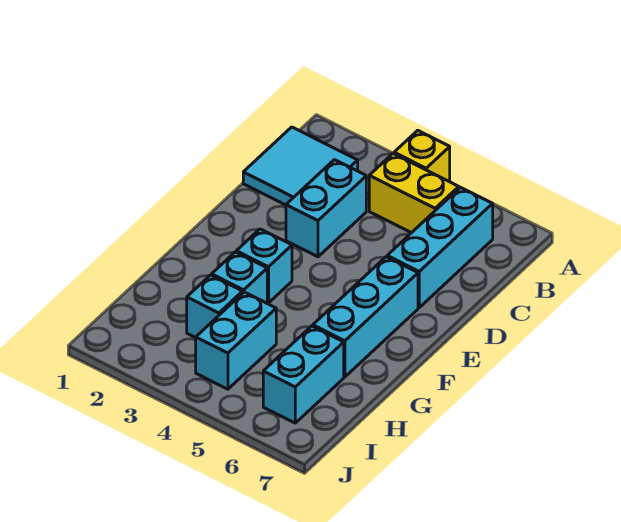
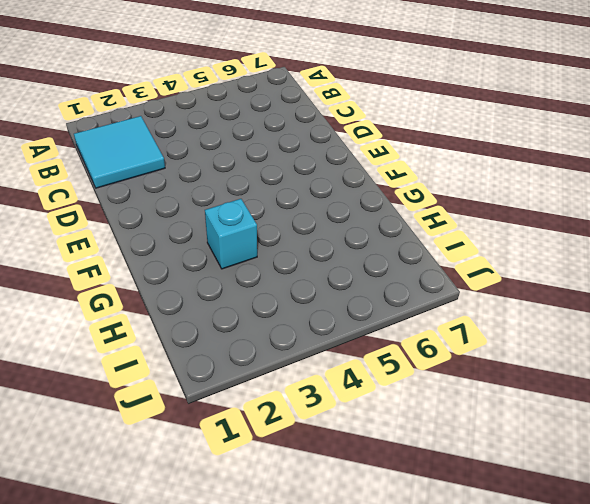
none -> yellow 1x1 brick [394,130,450,182]
none -> yellow 1x2 brick [369,154,459,233]

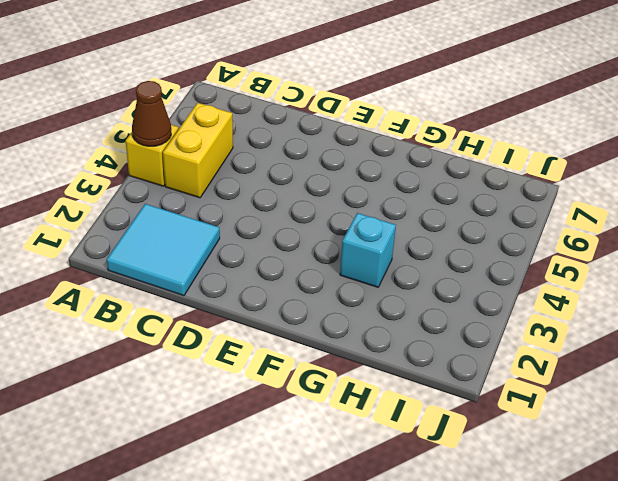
brown 1x1 cone [132,81,171,146] -> none
none -> cyan 1x3 brick [387,187,493,307]
none -> cyan 1x2 brick [286,160,366,257]

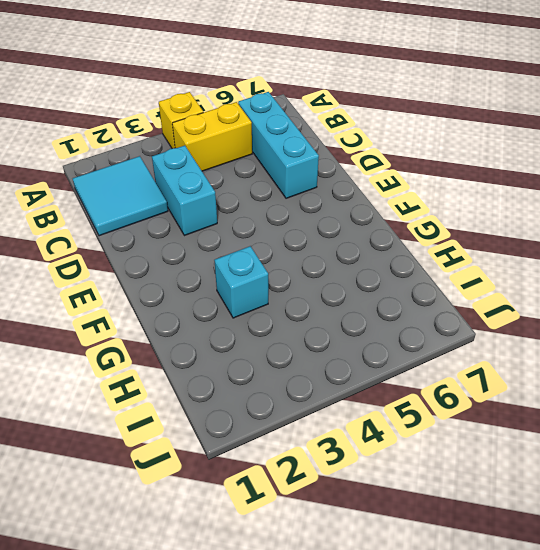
none -> cyan 1x3 brick [313,257,418,377]
none -> cyan 1x1 brick [236,229,292,303]

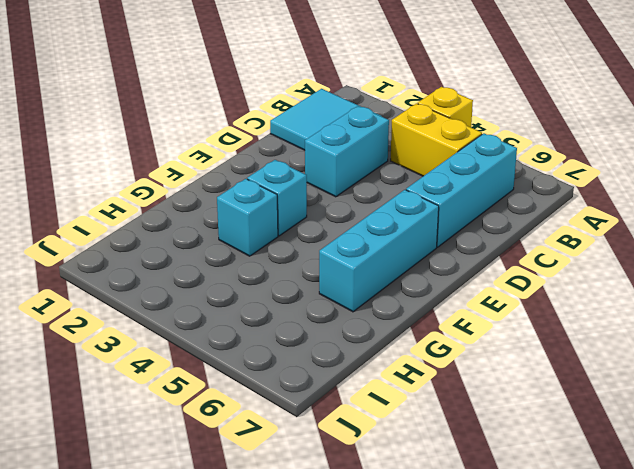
none -> cyan 1x1 brick [187,275,243,338]
none -> cyan 1x2 brick [196,292,276,389]

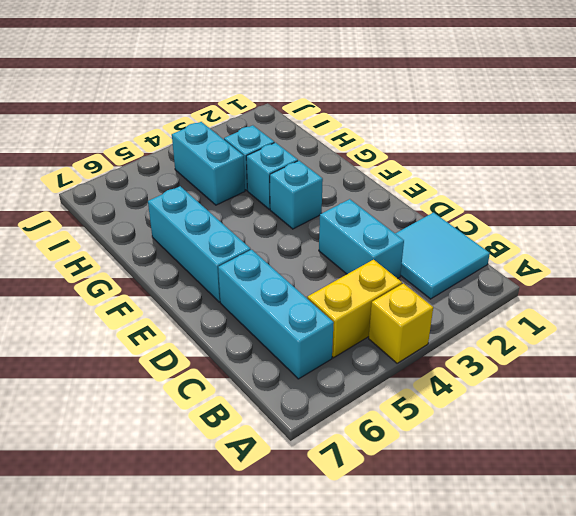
none -> cyan 1x2 brick [263,326,344,423]

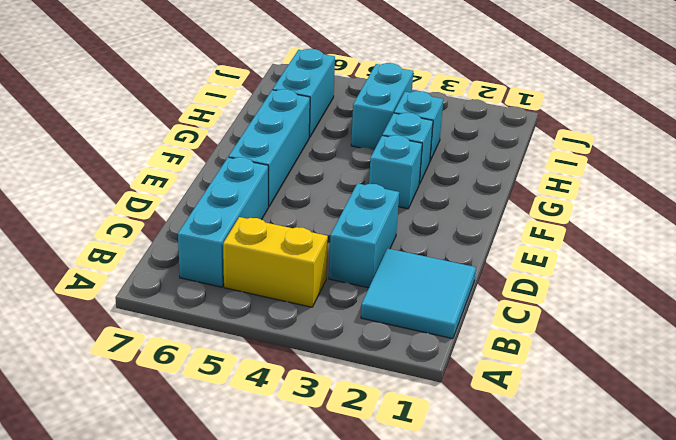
none -> yellow 1x1 brick [394,130,450,182]

